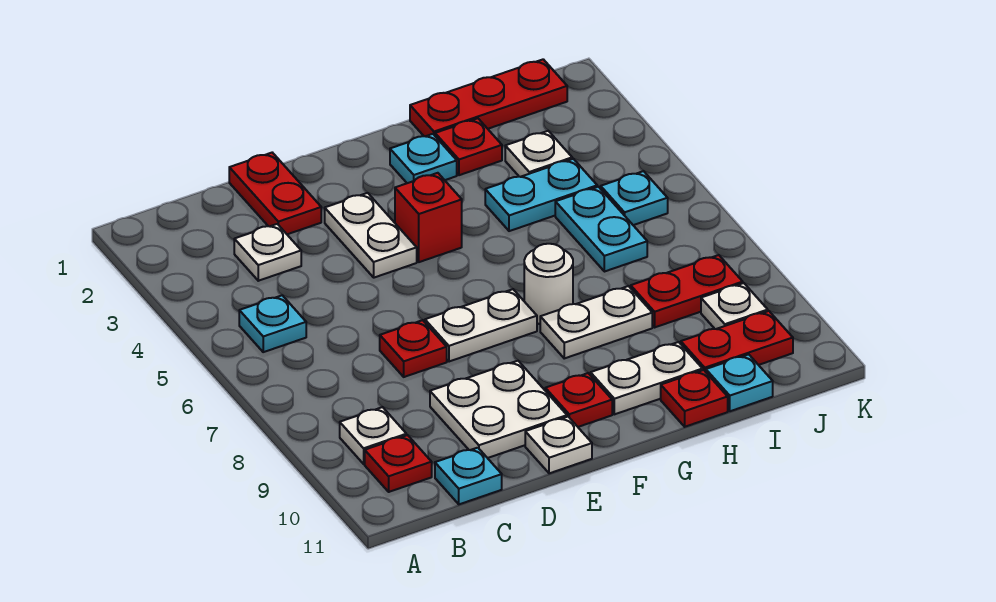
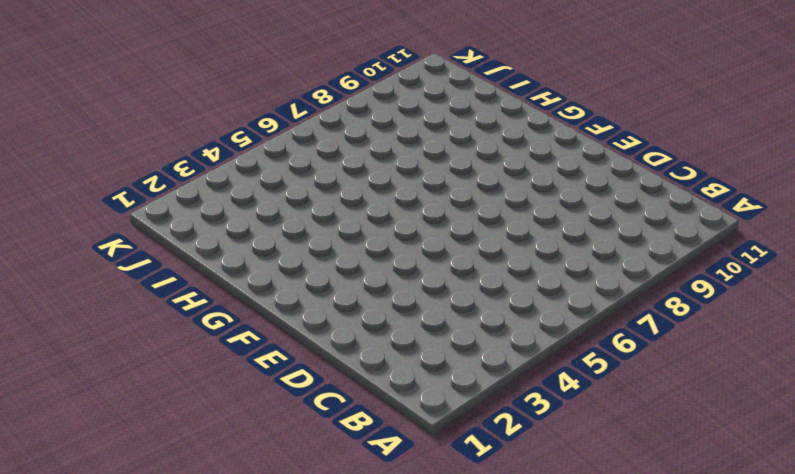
none -> cyan 1x1 plate [239,295,306,352]
none -> white 1x1 plate [340,407,406,464]
none -> red 1x1 plate [365,435,432,492]

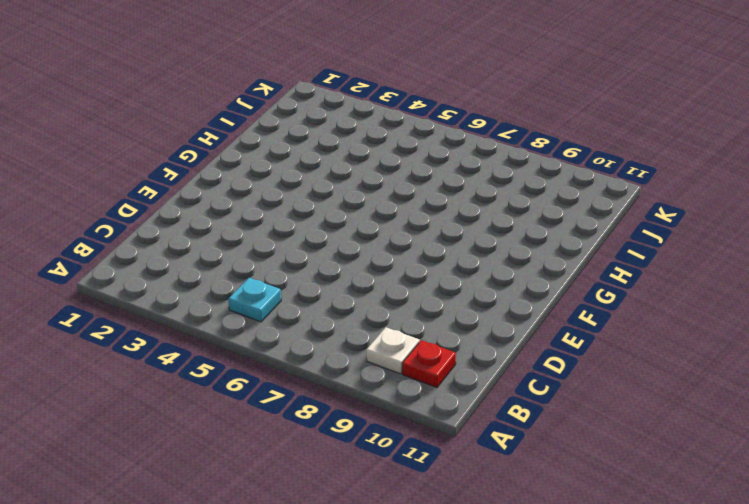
none -> white 1x1 plate [234,224,301,281]
none -> cyan 1x1 plate [435,448,502,504]
none -> red 1x2 plate [229,153,321,234]

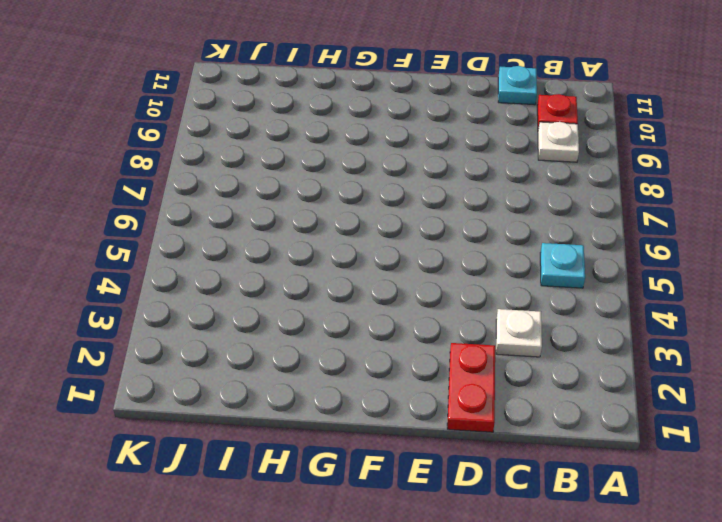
none -> red 1x1 plate [380,320,447,377]
none -> white 2x2 plate [430,361,567,458]
none -> white 1x2 plate [325,193,417,278]

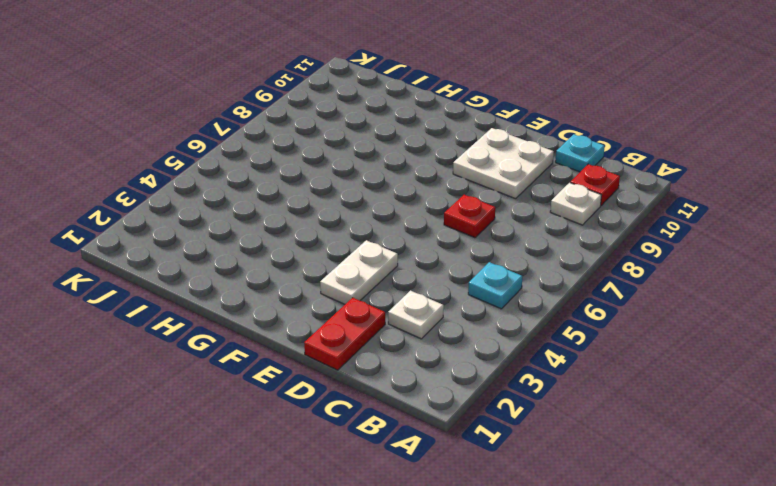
none -> white 1x2 plate [425,289,537,362]
none -> white 1x1 plate [525,417,592,473]
none -> red 1x1 brick [395,173,462,262]

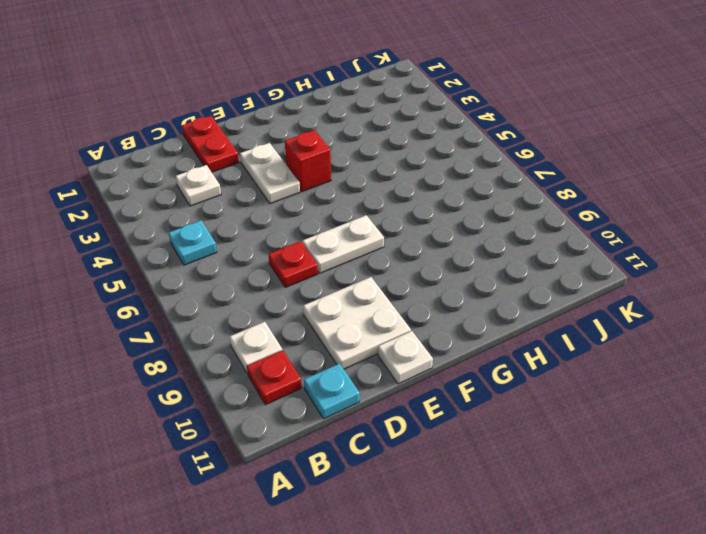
none -> red 1x1 plate [545,373,612,427]
none -> cyan 1x1 plate [390,134,457,183]
none -> white 1x1 round brick [524,244,573,324]

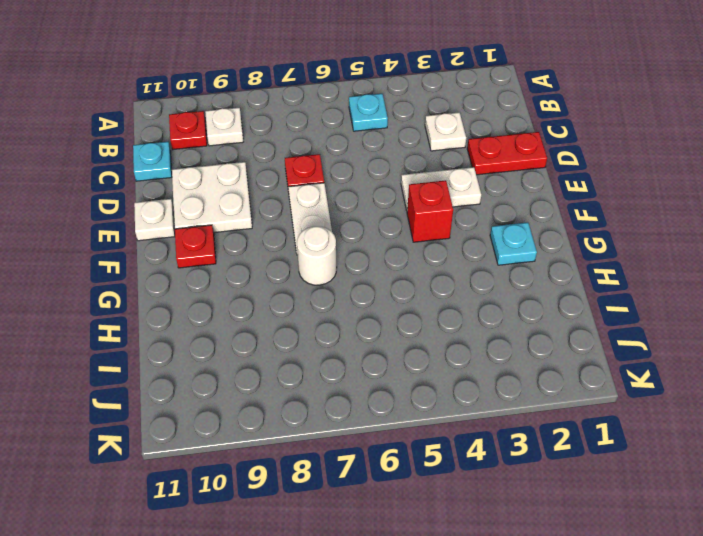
none -> white 1x2 plate [540,286,652,358]
none -> white 1x2 plate [591,342,703,414]
none -> red 1x3 plate [410,59,567,136]

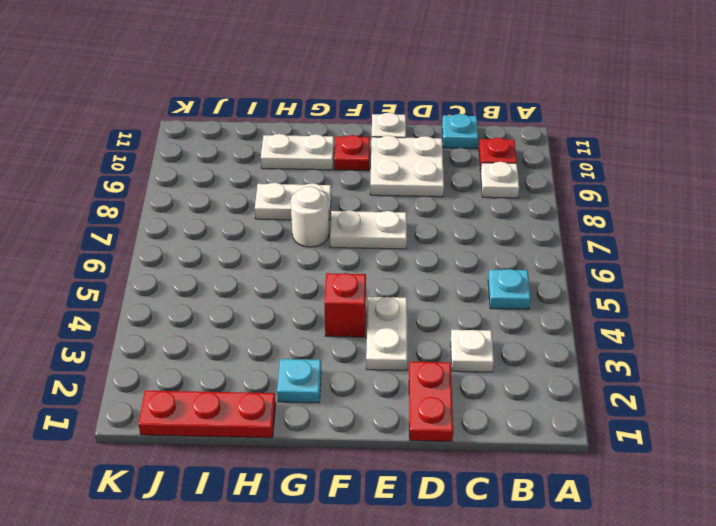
none -> red 1x1 plate [380,320,447,377]
none -> red 1x1 plate [435,118,502,175]
none -> cyan 1x2 plate [485,159,597,231]

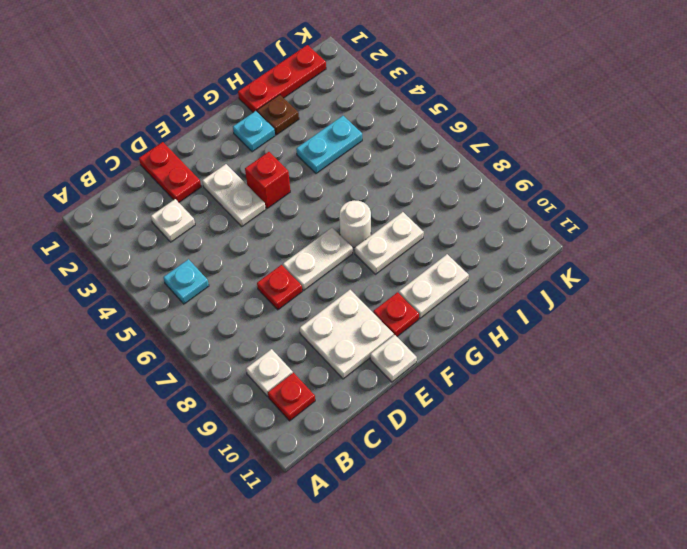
brown 1x1 plate [257,95,299,135] -> red 1x1 plate [435,118,502,175]
none -> cyan 1x1 plate [435,448,502,504]
none -> red 1x1 plate [661,370,728,427]
none -> white 1x1 plate [505,131,572,177]

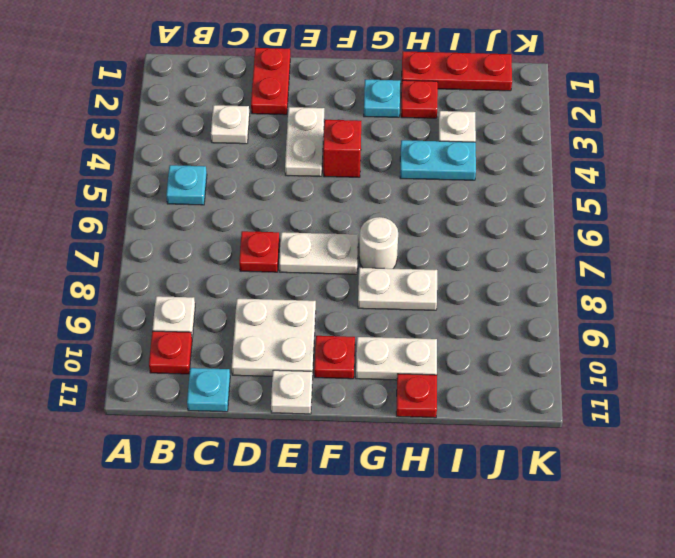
none -> cyan 1x2 plate [555,187,647,272]
none -> red 1x2 plate [631,255,743,327]
none -> red 1x2 plate [681,311,793,372]

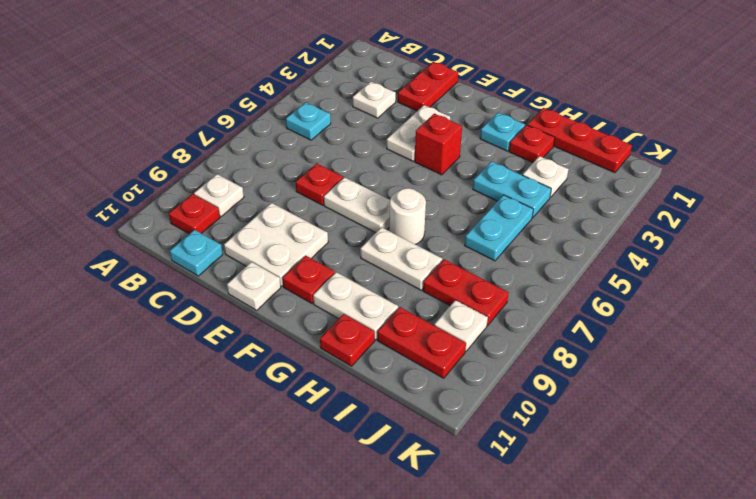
none -> cyan 1x1 plate [706,354,773,411]
none -> cyan 1x1 plate [601,171,668,225]

